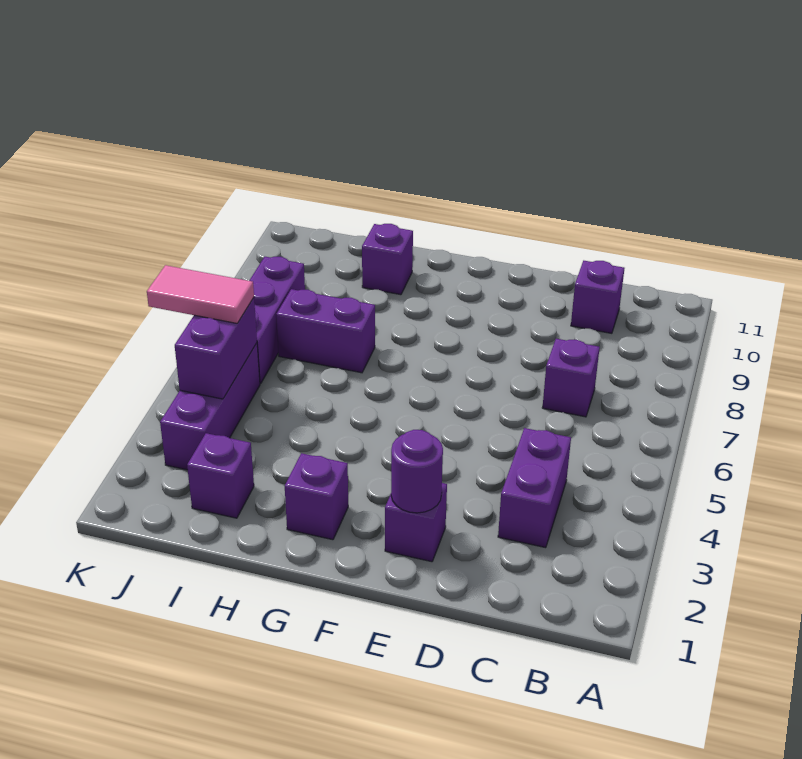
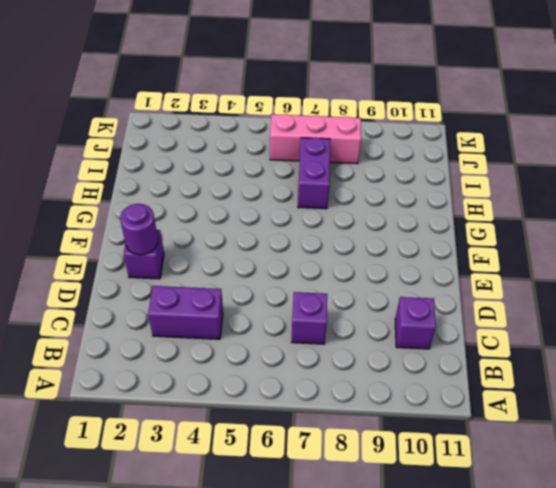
pink 1x3 brick [270,114,361,164] -> purple 1x3 brick [249,257,305,384]
none -> purple 1x1 brick [285,453,348,540]
none -> purple 1x1 brick [362,224,413,295]
none -> purple 1x1 brick [187,433,254,518]

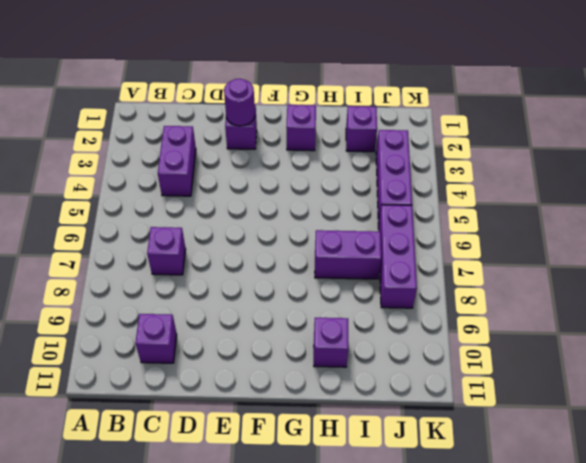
none -> purple 1x2 brick [175,298,257,399]
none -> pink 1x2 tile [147,265,254,323]

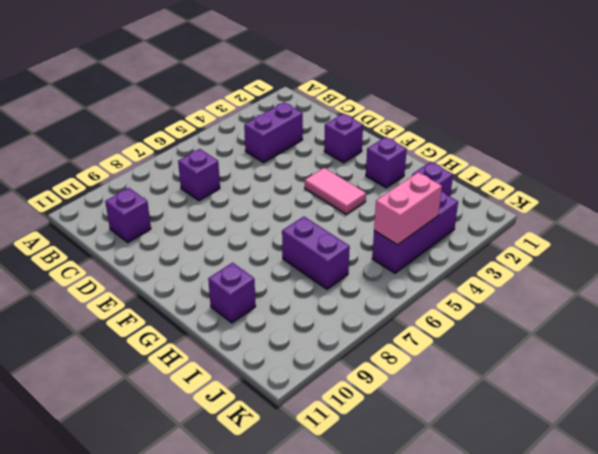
pink 1x2 tile [305,168,366,214] -> pink 1x2 tile moved to [147,265,254,323]
pink 1x2 brick [374,172,442,245] -> purple 1x2 brick [175,298,257,399]
none -> purple 1x3 brick [249,257,305,384]
none -> purple 1x1 round brick [391,430,443,513]

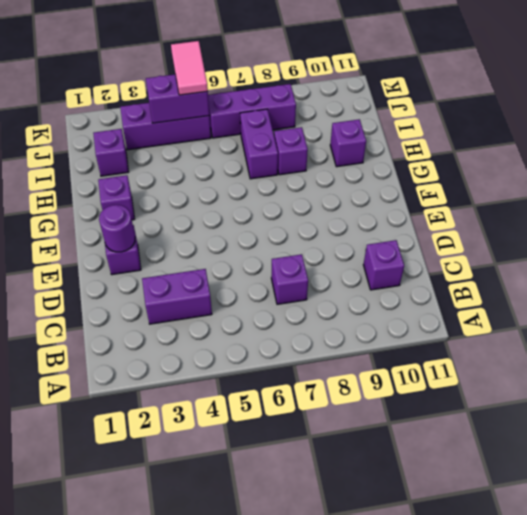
purple 1x1 brick [274,127,308,175] -> none

